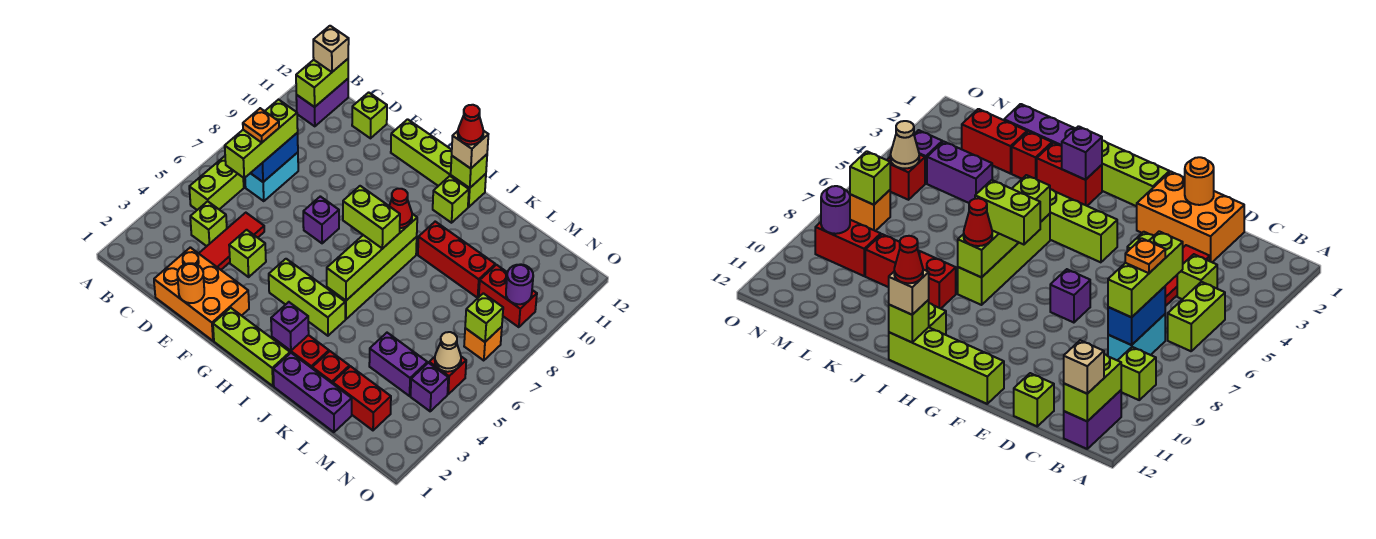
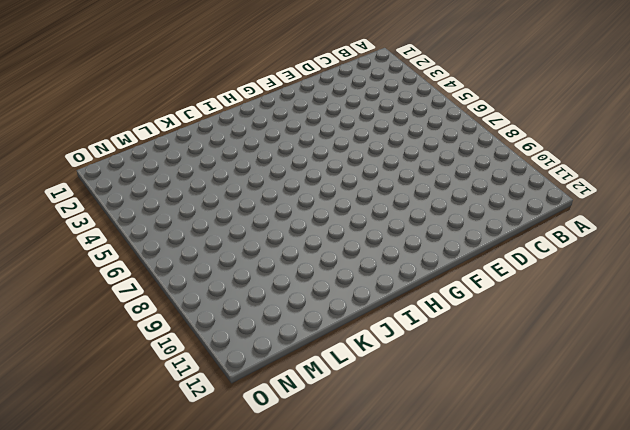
none -> lime 1x2 brick [189,156,244,210]
none -> lime 1x1 brick [1118,347,1156,400]
none -> purple 1x2 brick [296,79,348,126]
none -> lime 1x1 brick [190,201,227,246]

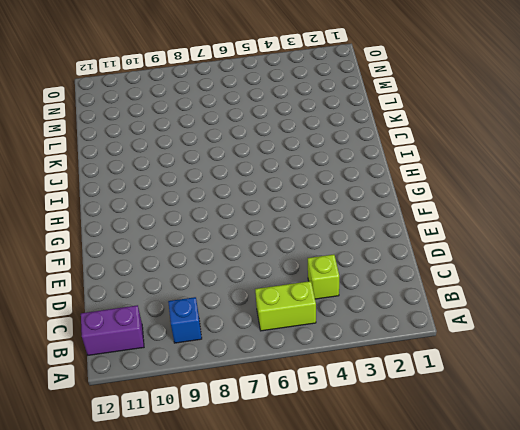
blue 1x1 brick [168,297,202,343] -> lime 1x1 brick [1118,347,1156,400]
none -> cyan 1x2 brick [245,152,298,201]
none -> orange 2x3 brick [154,247,249,341]
none -> red 1x3 tile [199,213,264,270]
none -> lime 1x1 brick [352,92,387,138]

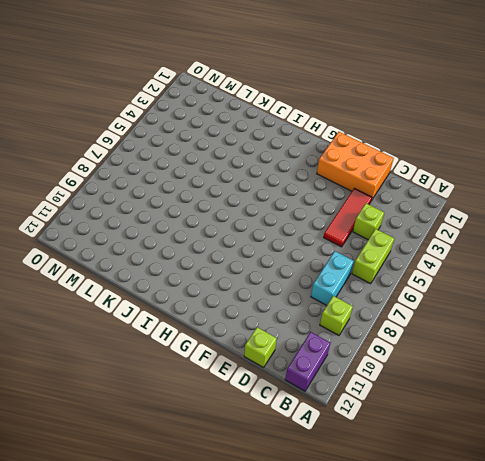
none -> lime 1x1 brick [229,230,266,277]
none -> purple 1x1 brick [303,196,339,243]
none -> lime 1x4 brick [391,119,486,207]
none -> lime 1x3 brick [213,308,290,386]

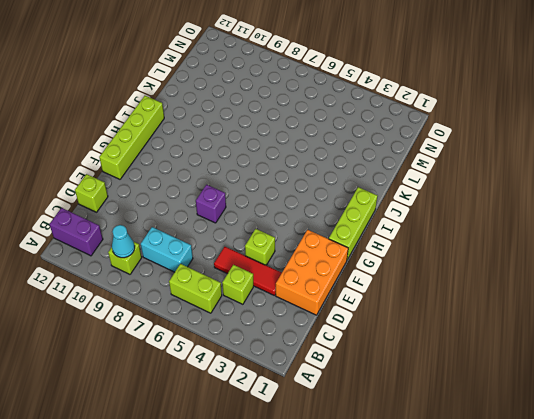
cyan 1x1 cone [112,225,135,258] -> none
none -> lime 1x3 brick [269,259,345,336]
none -> red 1x2 brick [272,335,329,368]
none -> lime 1x4 brick [327,237,417,319]
none -> lime 1x1 brick [433,176,469,223]

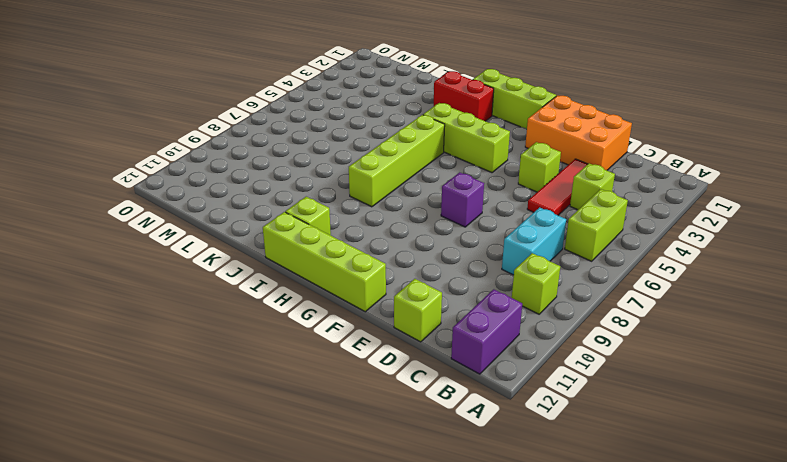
none -> purple 1x3 brick [273,353,352,432]
none -> red 1x3 brick [418,222,495,298]
none -> red 1x1 brick [312,351,349,384]
none -> red 1x2 brick [333,366,391,430]

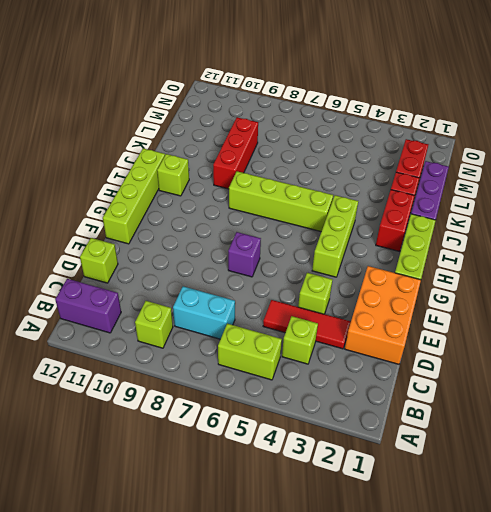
none -> purple 1x2 brick [369,333,427,396]
none -> red 1x2 brick [479,265,537,327]
none -> purple 1x1 brick [411,363,448,411]
none -> red 1x1 brick [429,357,466,394]

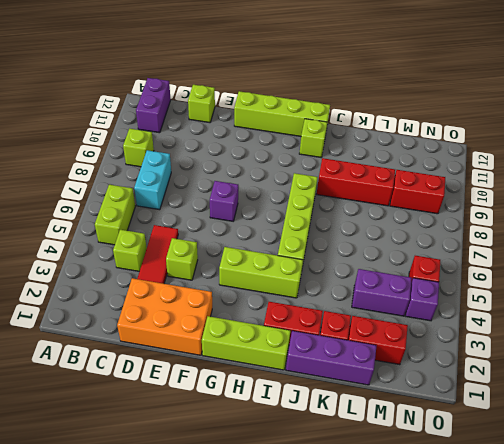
none -> orange 1x1 brick [464,327,502,361]
none -> lime 1x2 brick [296,59,348,107]
none -> blue 1x2 brick [251,133,298,182]
none -> orange 1x1 round brick [177,263,204,303]

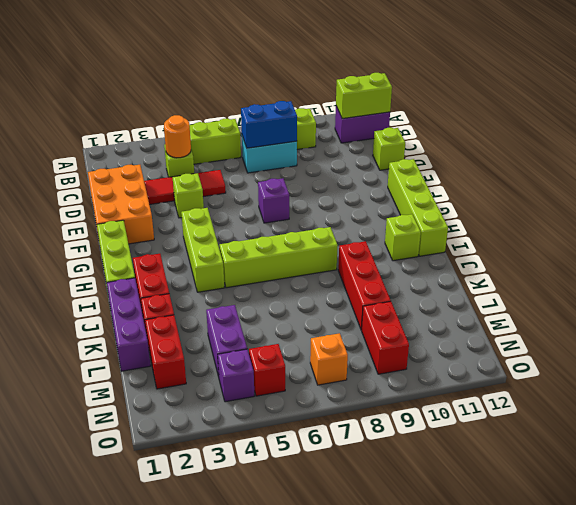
orange 1x1 round brick [164,115,191,158] -> orange 1x1 round brick moved to [177,263,204,303]
none -> purple 1x1 brick [271,302,309,351]
none -> lime 1x4 brick [327,214,417,300]
none -> lime 1x1 brick [451,155,487,188]
none -> tan 1x1 cone [435,332,461,372]

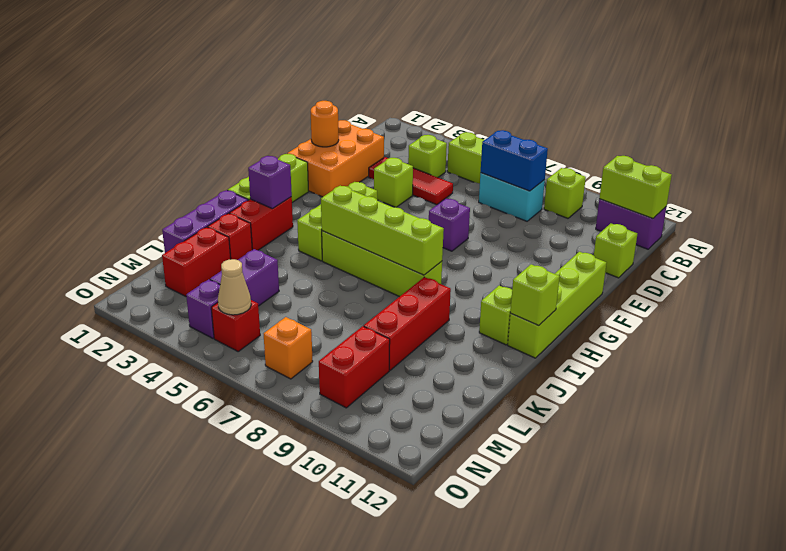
none -> lime 1x1 brick [465,293,503,342]
none -> purple 1x1 round brick [506,264,533,304]
none -> tan 1x1 brick [313,26,349,72]
none -> lime 1x3 brick [225,99,298,178]

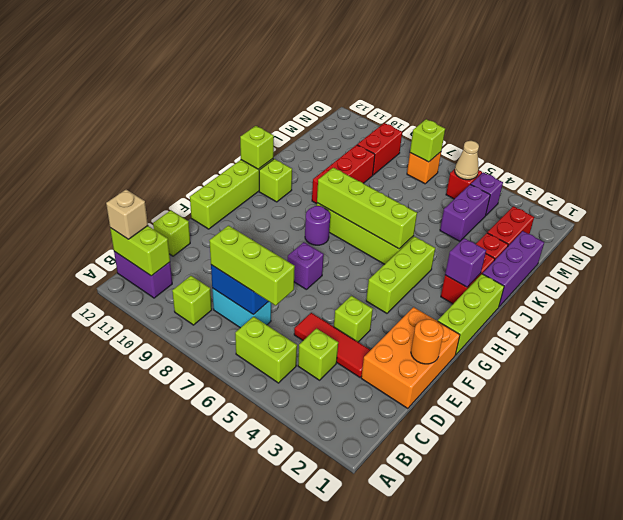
purple 1x1 round brick [305,206,330,245] -> purple 1x1 round brick moved to [506,264,533,304]
none -> lime 1x2 brick [343,186,400,249]
none -> red 1x1 cone [389,189,412,228]
none -> tan 1x1 brick [452,131,488,169]
none -> orange 1x1 plate [243,108,279,142]

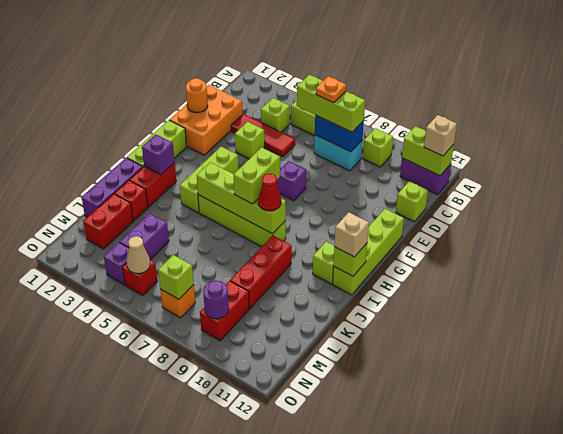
none -> red 1x1 cone [458,105,483,145]

